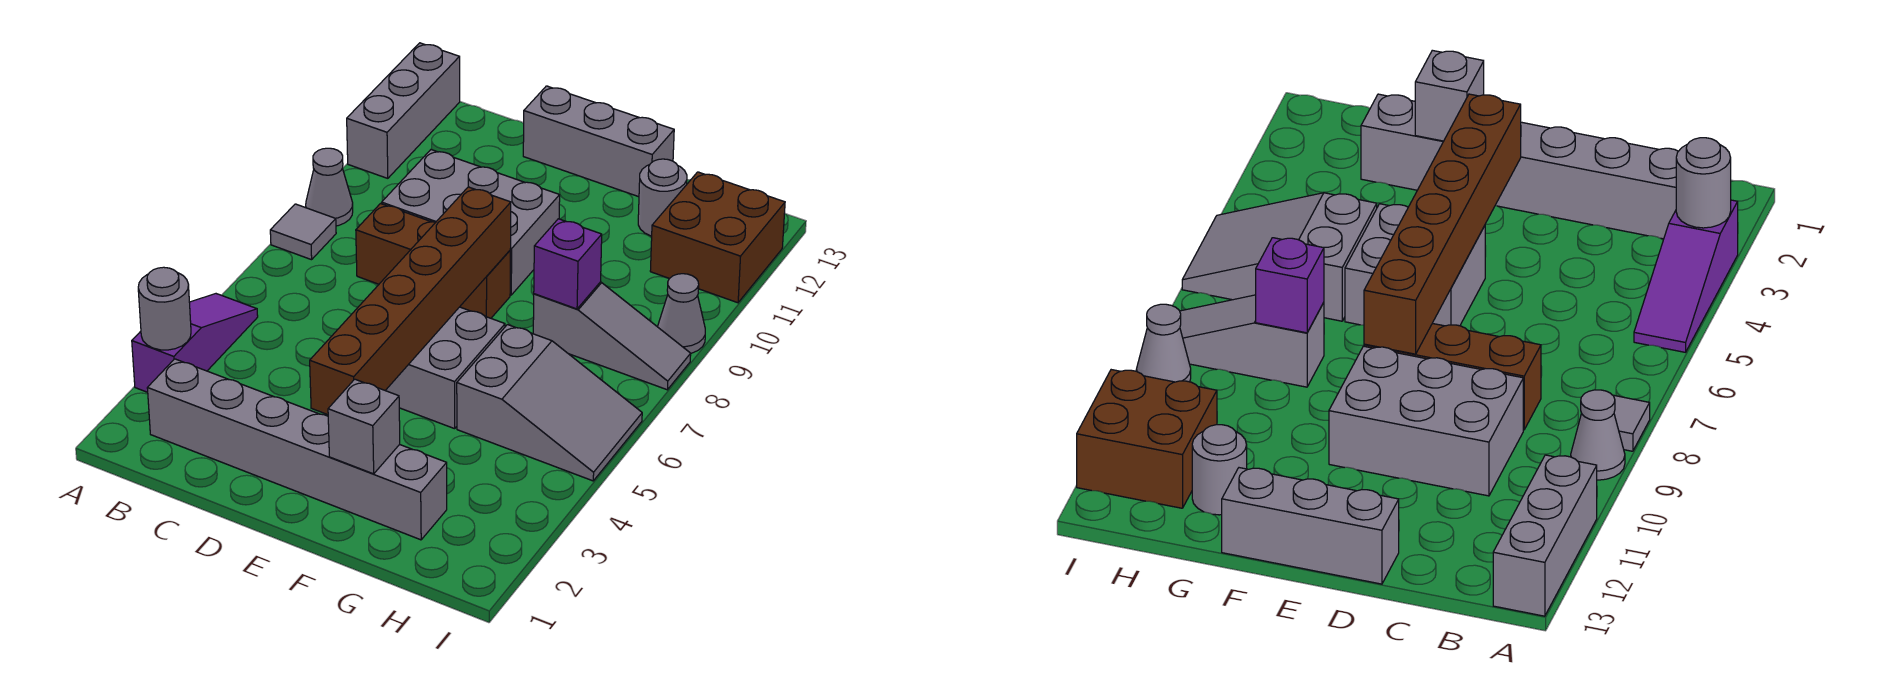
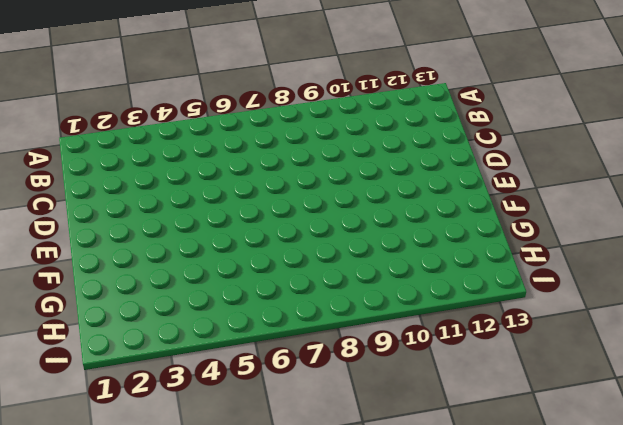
none -> purple 1x3 slope [132,294,258,392]
none -> grey 1x1 tile [270,204,336,260]
none -> grey 1x1 cone [306,148,353,226]

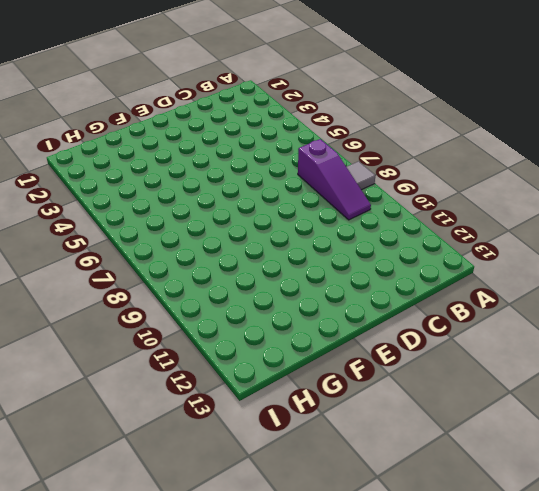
purple 1x3 slope [298,139,371,220] -> purple 1x3 slope moved to [132,294,258,392]
none -> grey 1x1 cone [306,148,353,226]
none -> grey 1x3 brick [347,43,460,178]
none -> grey 1x6 brick [147,359,447,540]

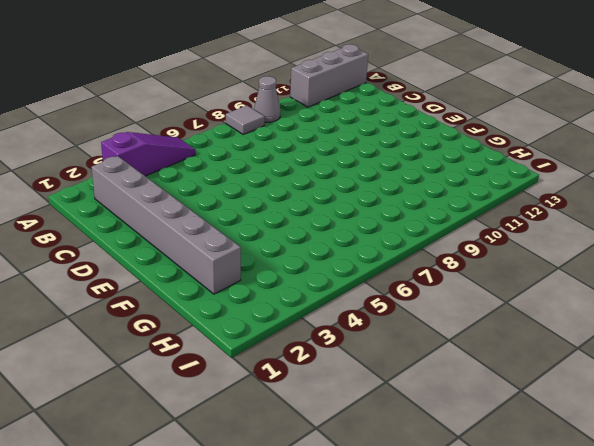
none -> brown 1x3 brick [356,204,510,318]
none -> grey 2x3 brick [382,150,560,295]
none -> grey 1x3 brick [523,86,674,197]

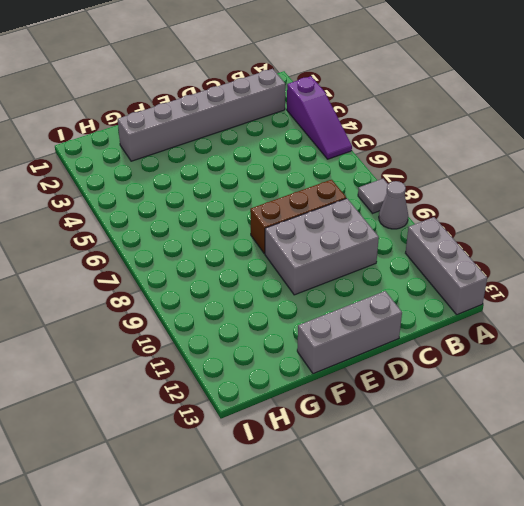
none -> grey 2x2 brick [385,307,505,429]
none -> grey 2x3 slope [457,325,642,481]
none -> grey 1x3 slope [533,282,691,390]

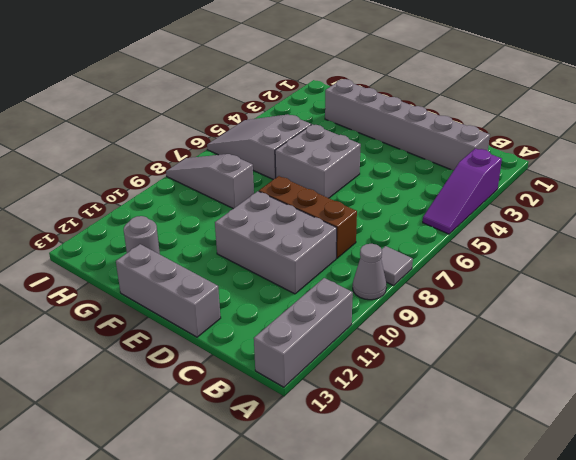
none -> brown 2x2 brick [650,172,785,303]
none -> grey 1x1 cone [658,274,705,353]
none -> grey 1x1 round brick [138,267,191,350]

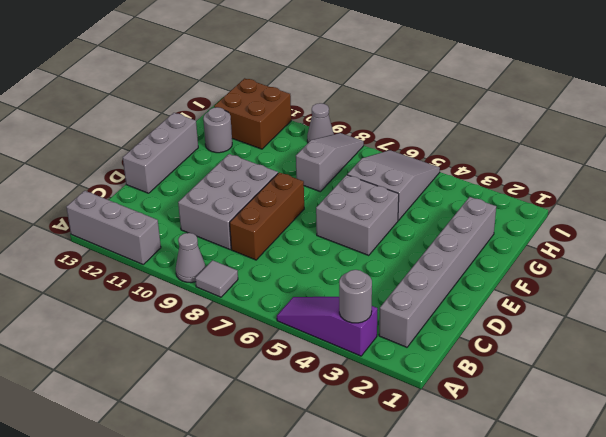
none -> brown 1x6 brick [310,187,511,415]
none -> grey 1x1 brick [328,379,400,474]
none -> purple 1x1 brick [534,219,602,309]

